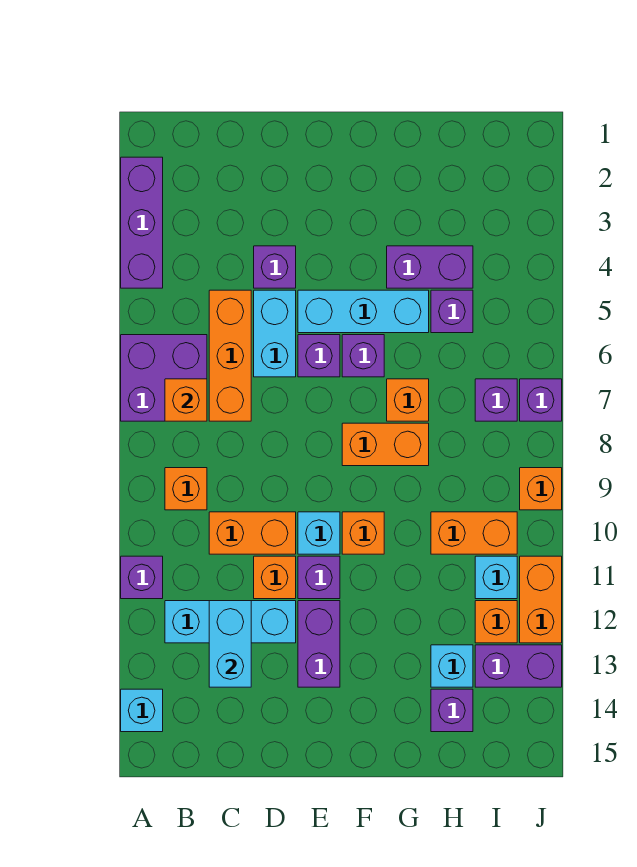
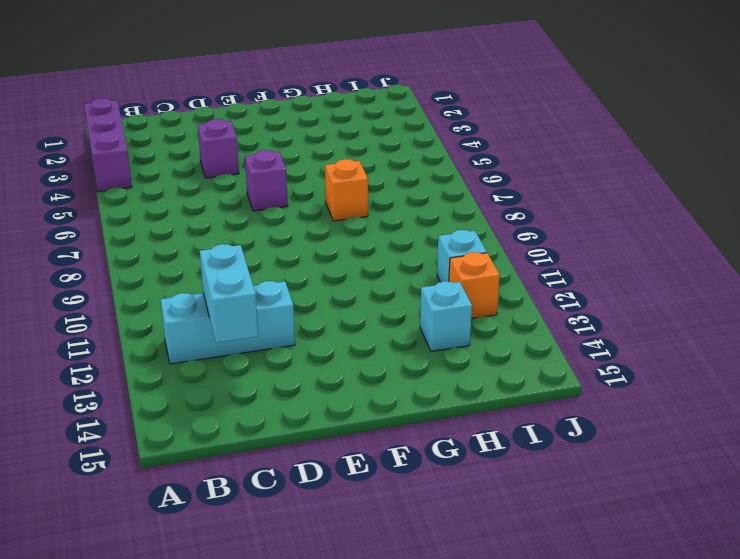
none -> purple 2x2 brick [121,335,207,421]
none -> purple 1x1 brick [121,556,163,599]
none -> cyan 1x1 brick [121,689,163,732]
none -> orange 1x1 brick [165,468,207,510]

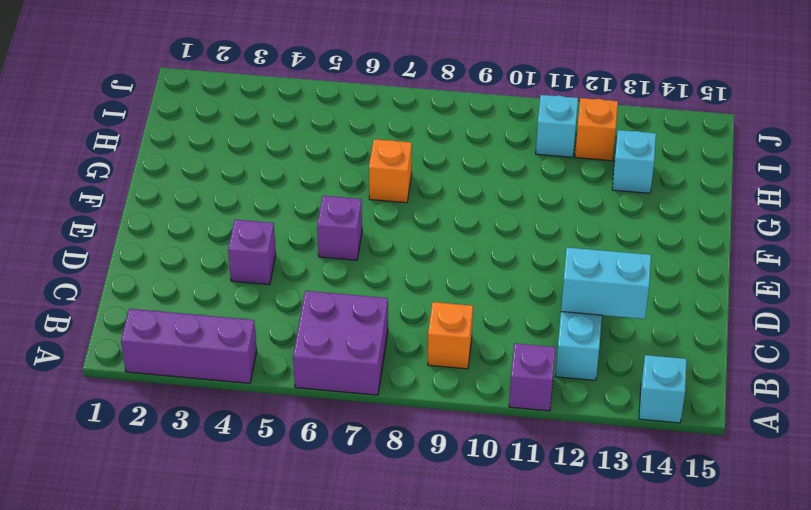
none -> orange 1x3 brick [209,290,251,421]
none -> orange 1x2 brick [209,512,296,554]
none -> cyan 1x2 brick [254,290,296,377]
none -> orange 1x1 brick [254,556,296,599]

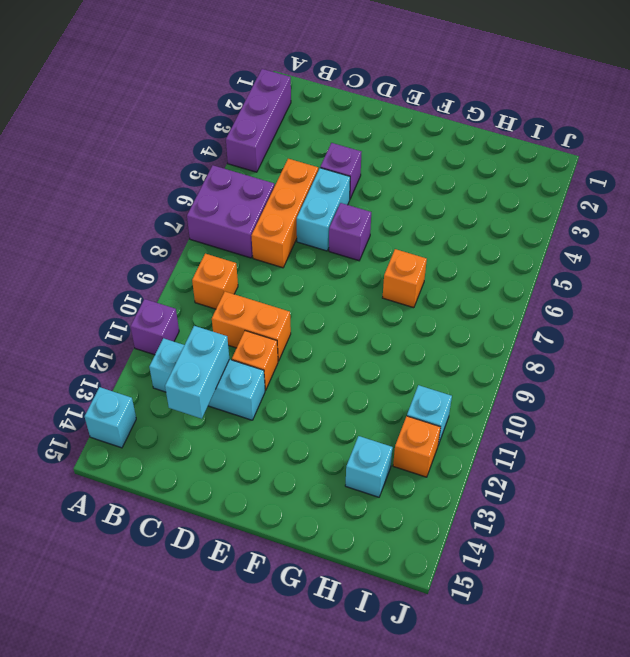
none -> cyan 1x3 brick [298,290,429,333]
none -> cyan 1x1 brick [298,512,340,554]
none -> purple 1x1 brick [298,556,340,599]
none -> purple 1x2 brick [298,601,340,687]

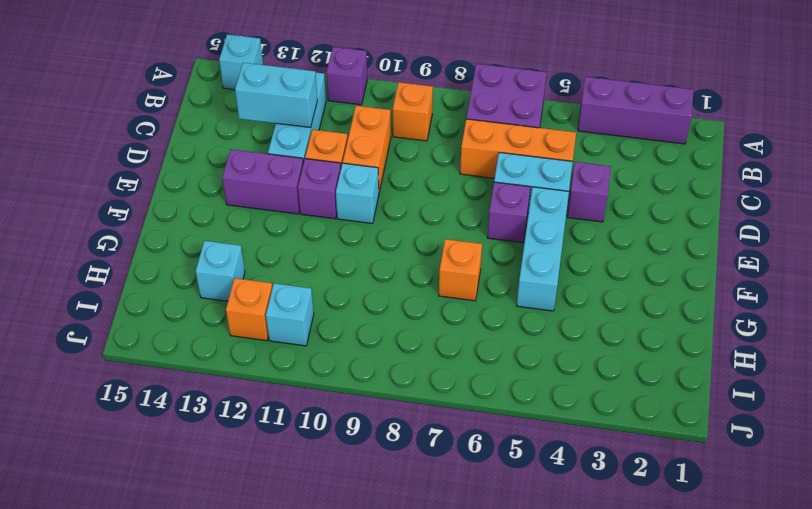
none -> purple 1x1 brick [342,335,384,377]
none -> orange 1x2 brick [342,423,429,466]
none -> orange 1x1 brick [342,512,384,554]
none -> purple 1x2 brick [387,246,473,288]

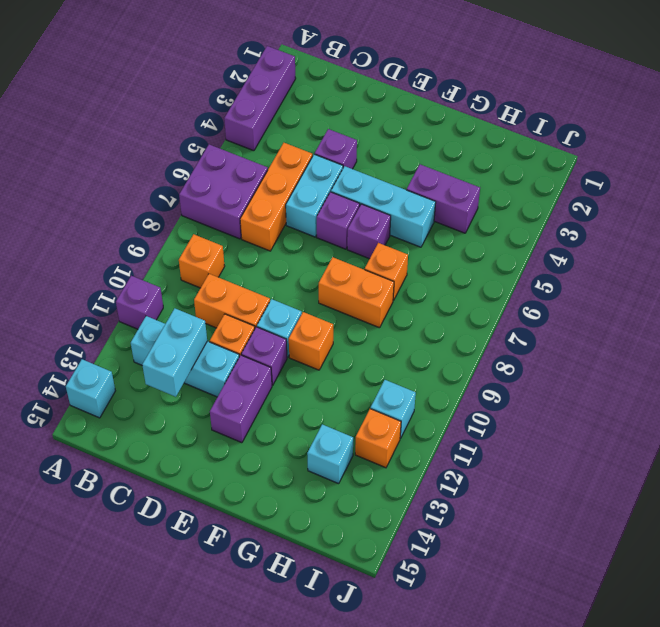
none -> purple 1x1 brick [431,290,473,333]
none -> orange 1x2 brick [431,512,517,554]
none -> purple 1x1 brick [431,689,473,732]
none -> purple 1x1 brick [475,379,517,421]

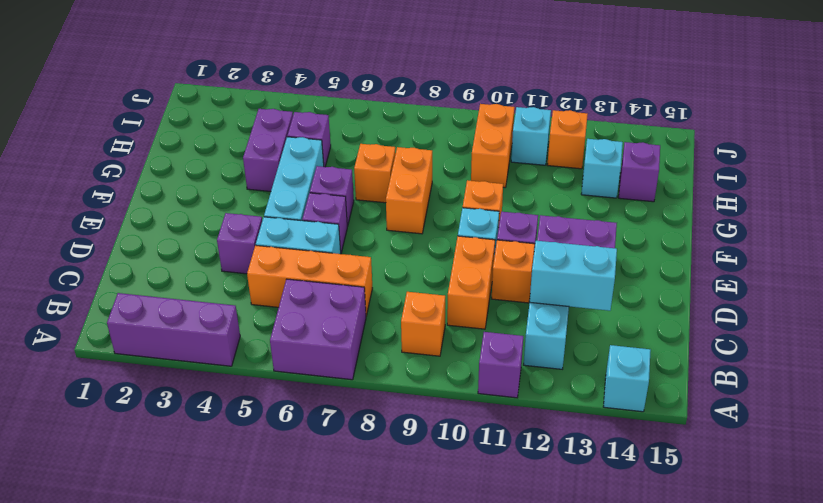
none -> purple 1x1 brick [475,379,517,421]
none -> purple 1x2 brick [475,645,562,687]
none -> purple 1x1 brick [520,379,562,421]
none -> orange 1x1 brick [520,468,562,510]

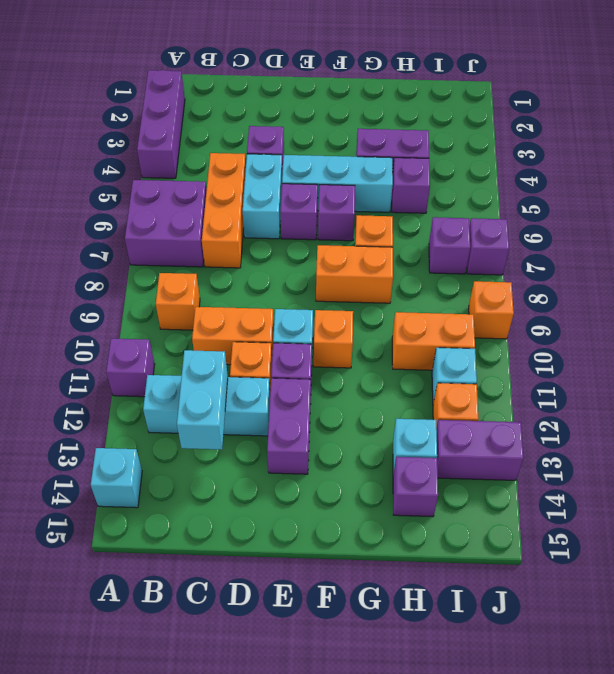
none -> orange 1x2 brick [520,556,562,643]
none -> orange 1x1 brick [165,379,207,421]

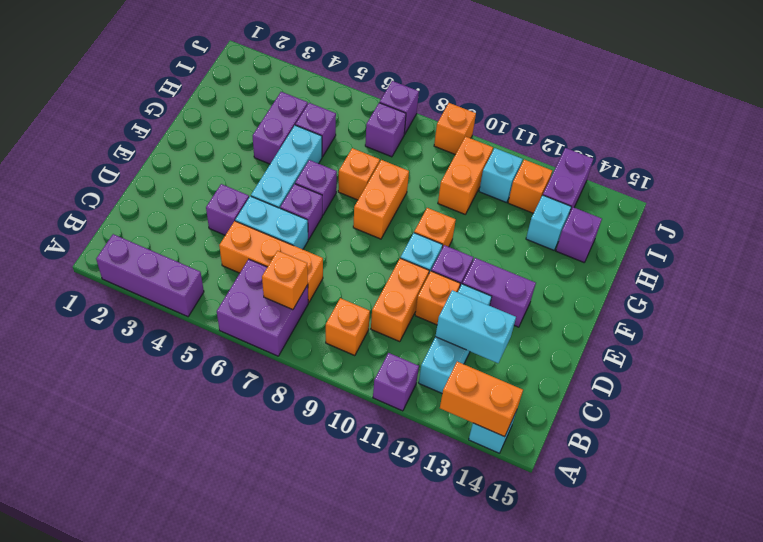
orange 1x2 brick [440,362,523,437] -> orange 1x2 brick moved to [520,556,562,643]

